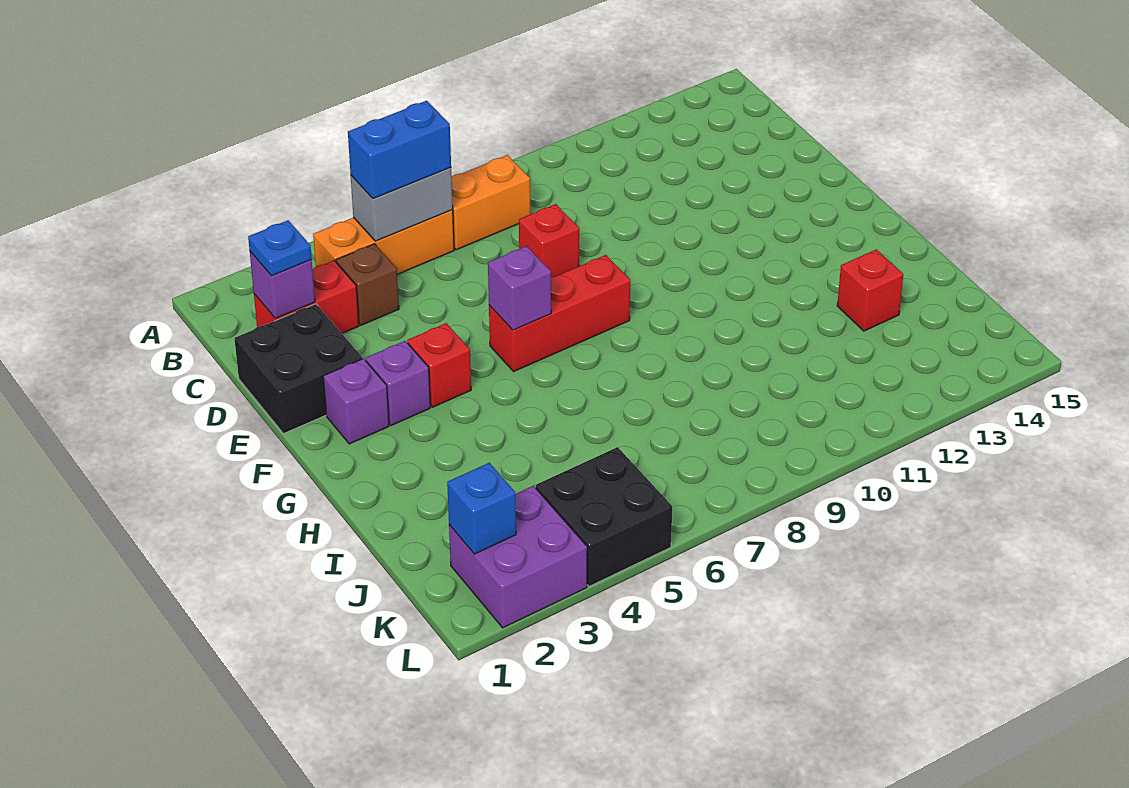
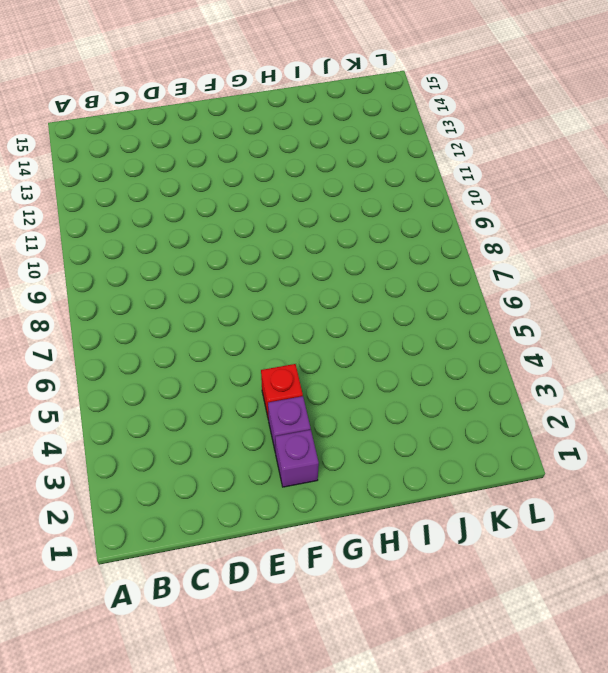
none -> orange 1x3 brick [313,210,454,274]
none -> orange 1x2 brick [452,155,531,250]
none -> red 1x2 brick [254,261,359,333]

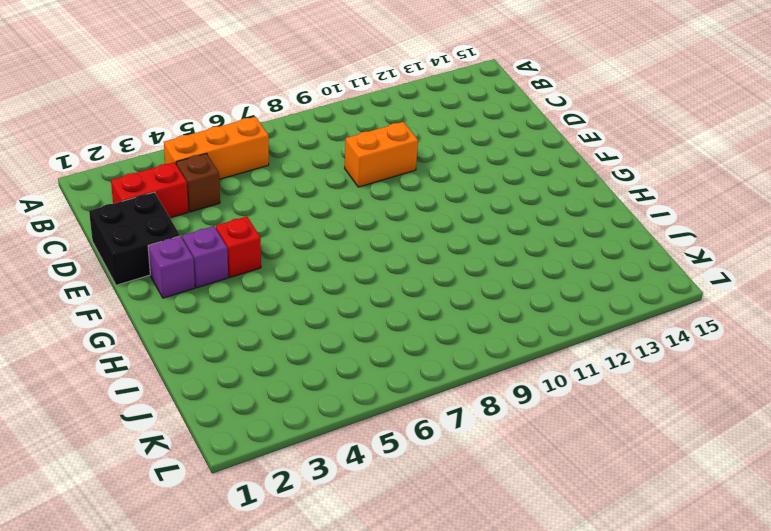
orange 1x2 brick [345,122,418,187] -> orange 1x2 brick moved to [452,155,531,250]
none -> red 1x1 brick [519,204,579,277]
none -> red 1x3 brick [489,255,630,372]
none -> red 1x1 brick [837,249,903,331]

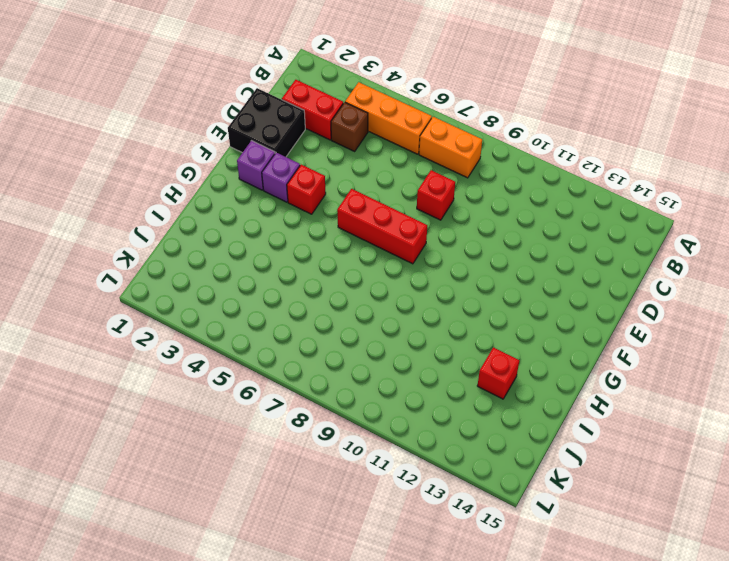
none -> purple 2x2 brick [449,486,587,628]
none -> black 2x2 brick [536,447,672,586]
none -> grey 1x2 brick [351,167,453,241]

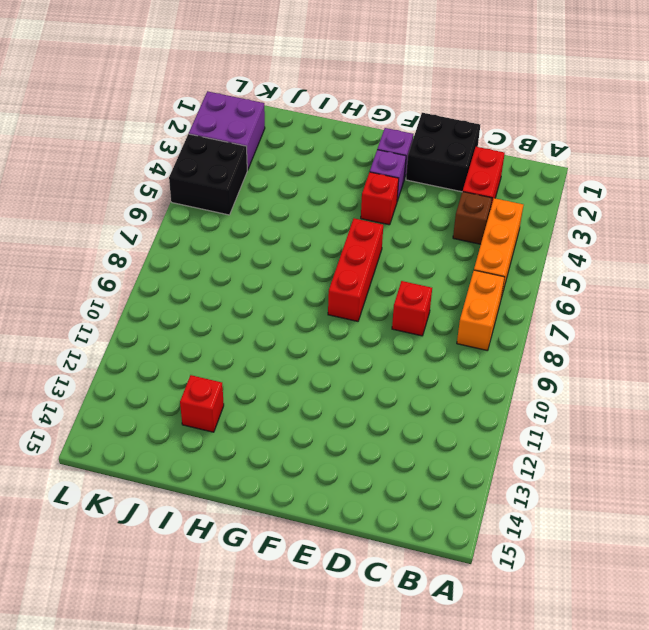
none -> grey 1x2 brick [351,167,453,241]
none -> purple 1x1 brick [250,252,315,319]
none -> purple 1x1 brick [488,246,551,330]

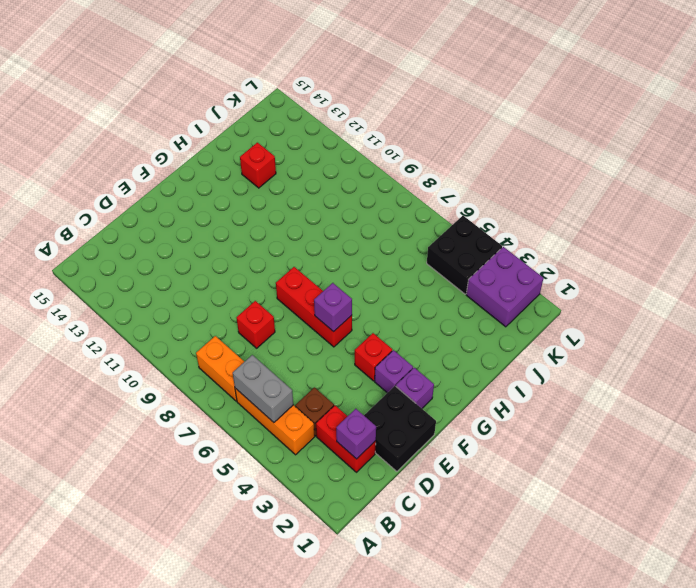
none -> blue 1x1 brick [447,463,516,554]
none -> blue 1x2 brick [348,101,451,198]
none -> blue 1x1 plate [248,220,312,276]

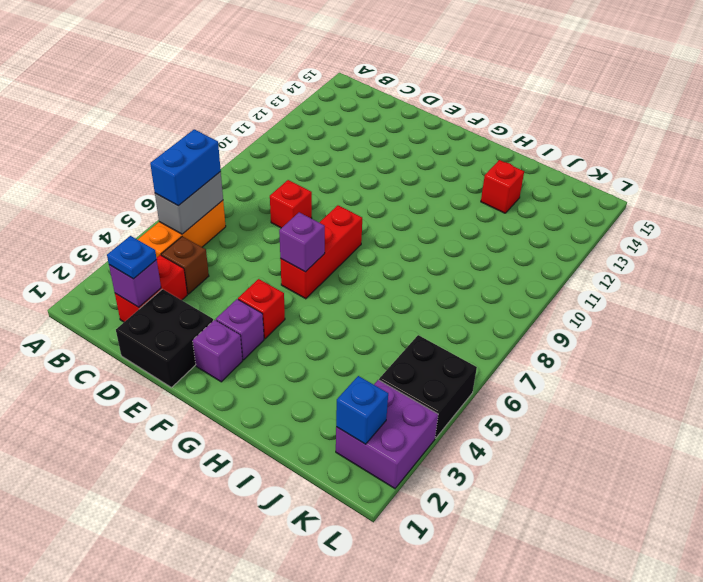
none -> orange 1x2 brick [452,155,531,250]

